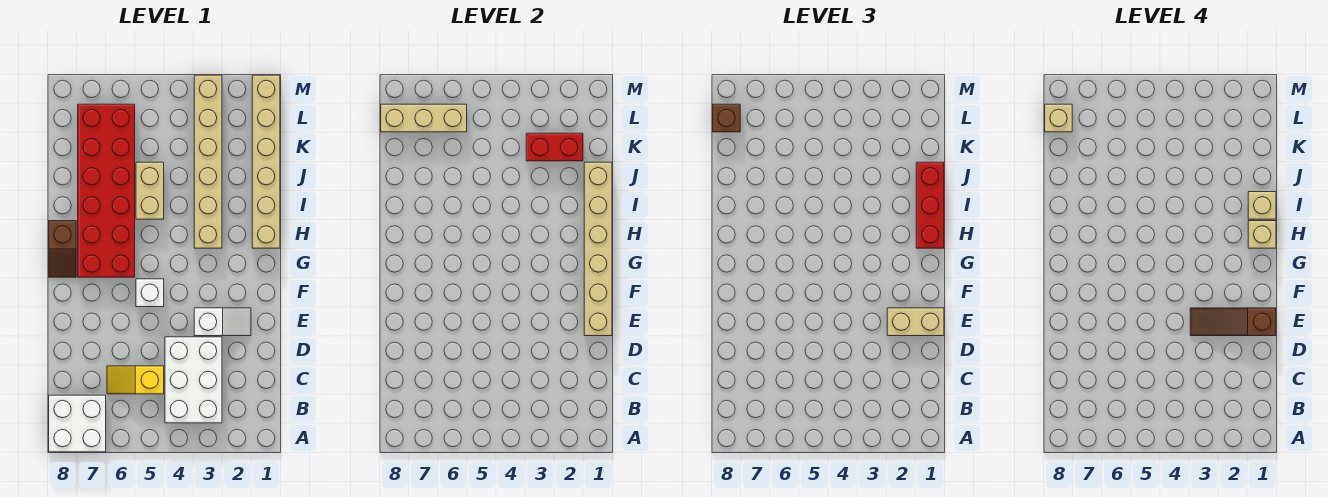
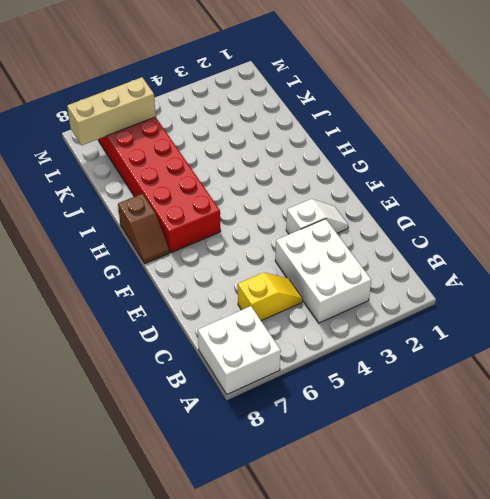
yellow 1x2 slope [238,272,303,321] -> yellow 1x2 slope turned to [107,366,164,394]
none -> white 1x1 brick [136,279,164,307]
none -> tan 1x6 brick [252,75,280,248]
none -> tan 1x6 brick [194,75,222,248]

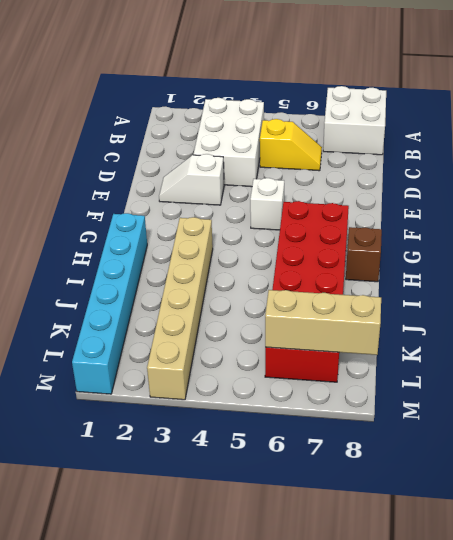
cyan 1x6 brick [72,213,147,394] -> tan 1x6 brick [252,75,280,248]
none -> tan 1x2 brick [136,162,164,219]
none -> tan 1x6 brick [584,162,612,336]
none -> red 1x2 brick [526,133,583,161]

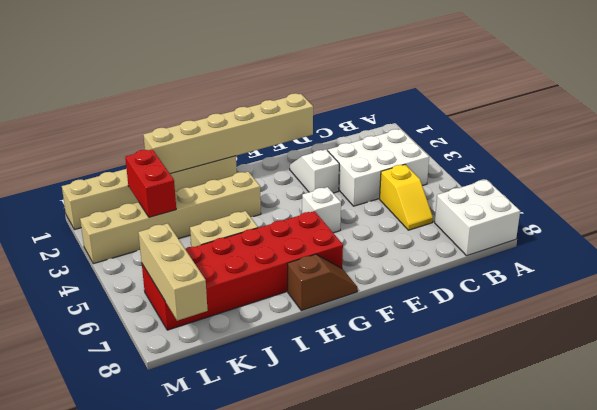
none -> tan 1x2 brick [887,308,944,336]
none -> red 1x3 brick [916,162,944,248]
none -> brown 1x1 brick [713,104,740,132]

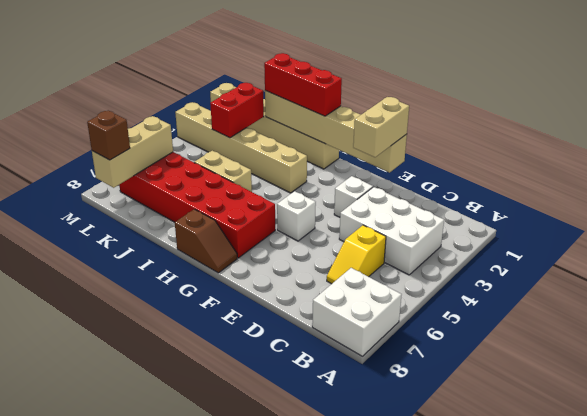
none -> brown 1x3 slope [1190,308,1276,336]
none -> tan 1x1 brick [1248,221,1276,248]
none -> tan 1x1 brick [1248,192,1276,219]

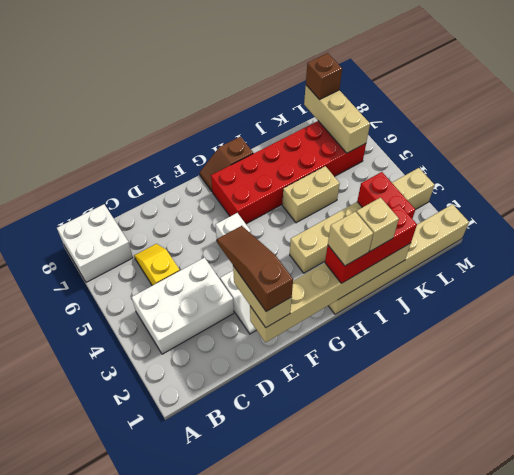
none -> tan 1x1 brick [1045,104,1072,132]

